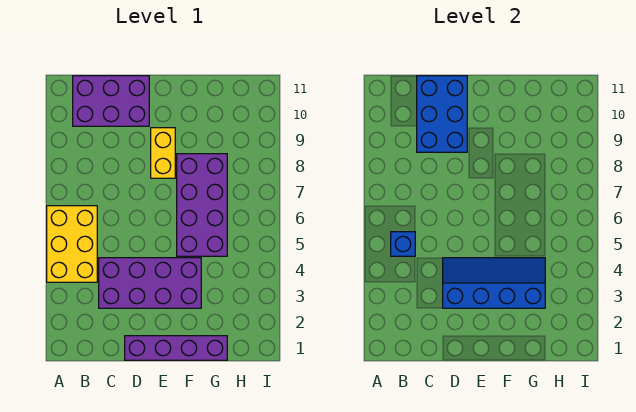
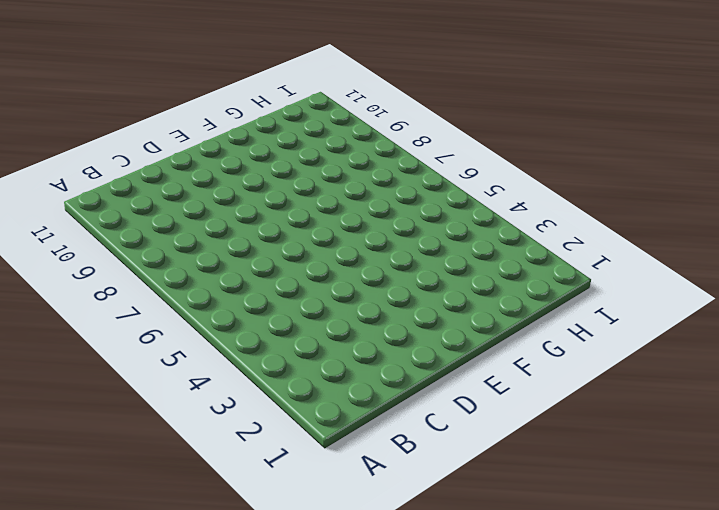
none -> yellow 2x3 brick [47,206,97,282]
none -> purple 2x3 brick [73,76,149,126]

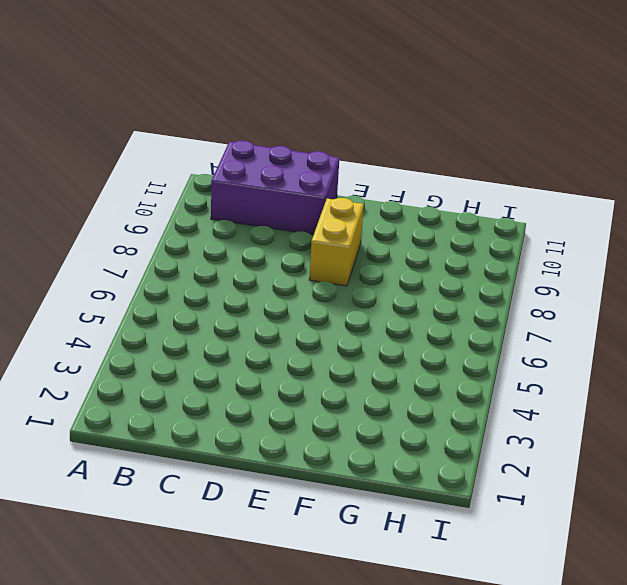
none -> yellow 2x3 brick [47,206,97,282]
none -> purple 2x4 brick [99,258,201,308]

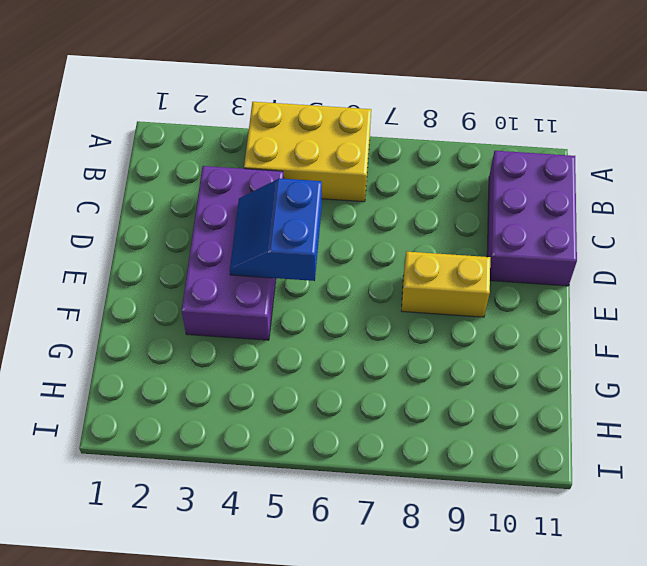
blue 2x2 slope [230,178,322,281] -> blue 2x4 slope [443,258,545,308]
none -> purple 1x4 brick [125,336,227,360]
none -> purple 2x4 brick [177,154,227,256]

